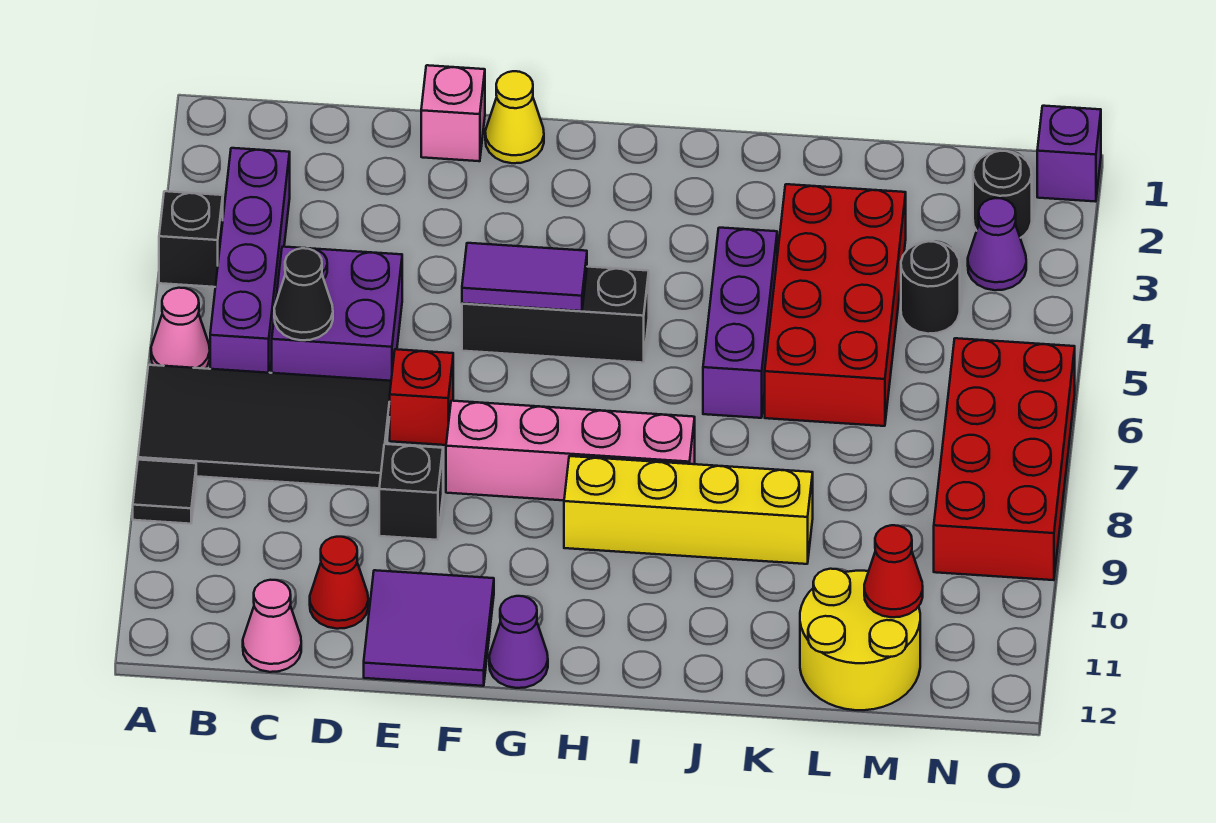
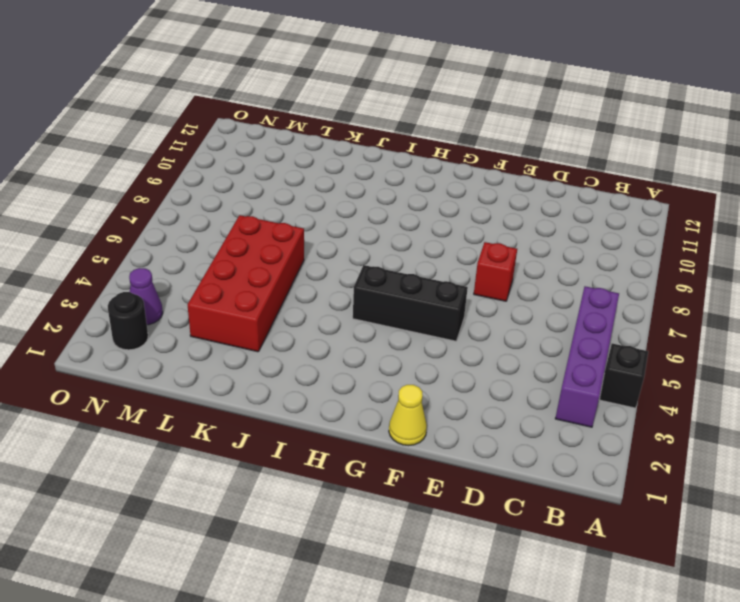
none -> pink 1x1 cone [151,288,210,369]
none -> black 2x4 tile [138,365,391,488]
none -> black 1x1 tile [133,460,196,524]

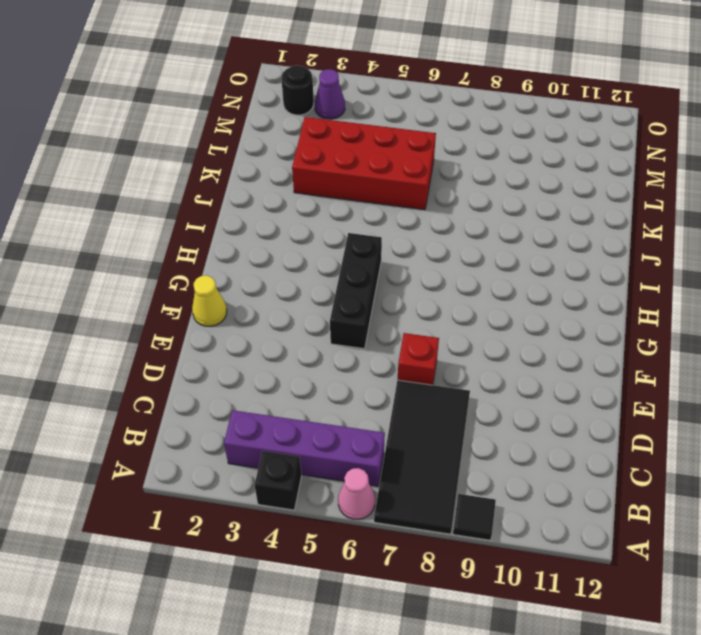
none -> purple 2x2 brick [272,247,402,381]
none -> pink 1x1 cone [243,580,301,672]
none -> red 1x1 cone [310,537,368,629]

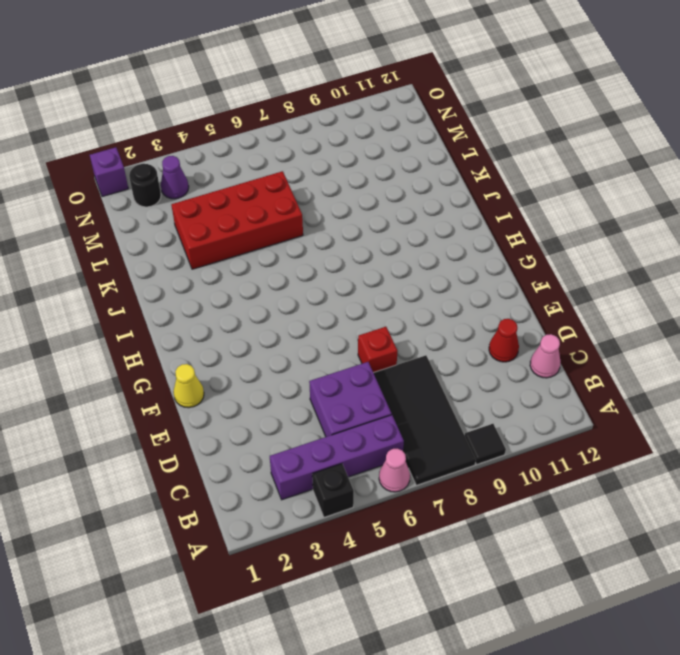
none -> pink 1x1 brick [421,65,485,161]
none -> black 1x1 brick [379,444,443,540]
none -> purple 2x2 tile [364,570,494,686]

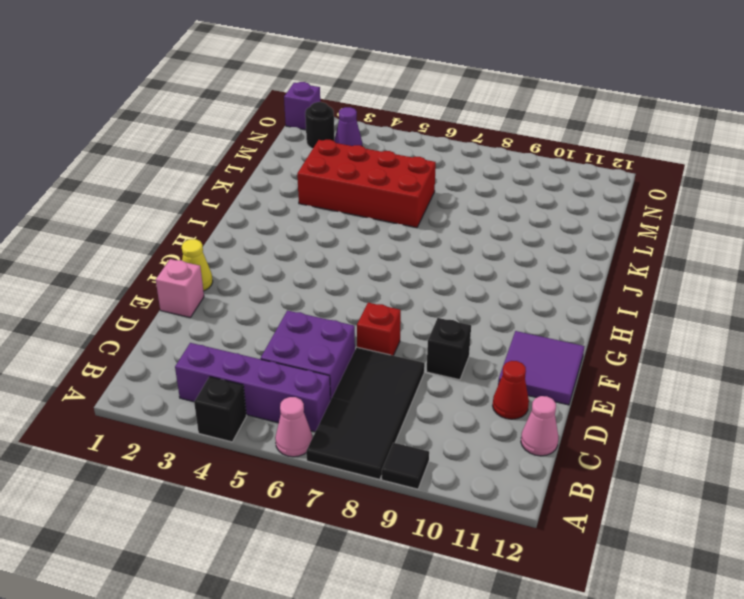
none -> black 1x3 brick [462,267,649,363]
none -> pink 1x4 brick [446,401,695,500]
none -> purple 1x1 cone [489,596,548,688]

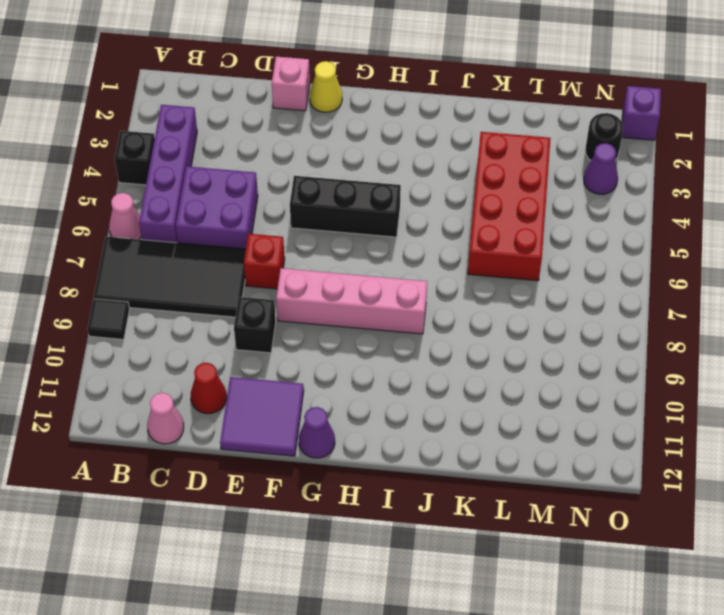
none -> yellow 1x4 brick [564,456,813,564]
none -> purple 1x3 brick [703,228,777,418]
none -> yellow 2x2 round brick [800,569,920,710]

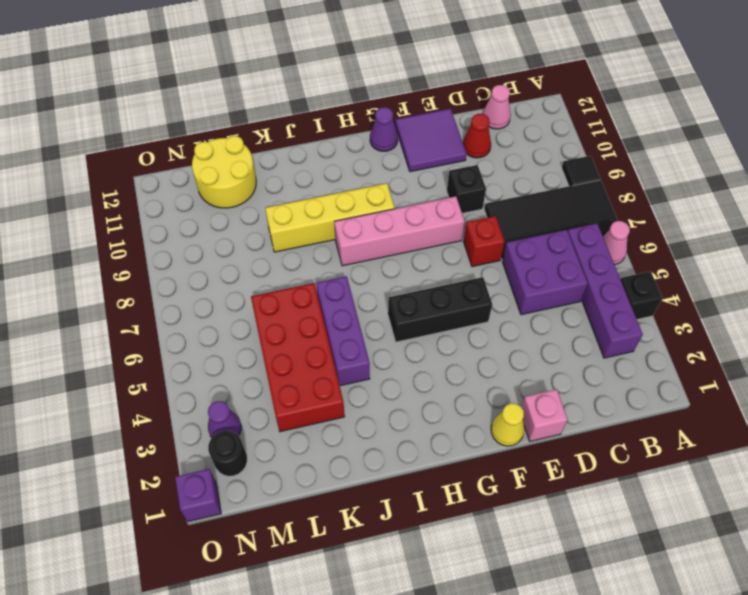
none -> black 1x1 round brick [901,241,960,334]
none -> red 2x4 brick [934,338,1075,580]
none -> black 1x1 cone [274,248,333,340]

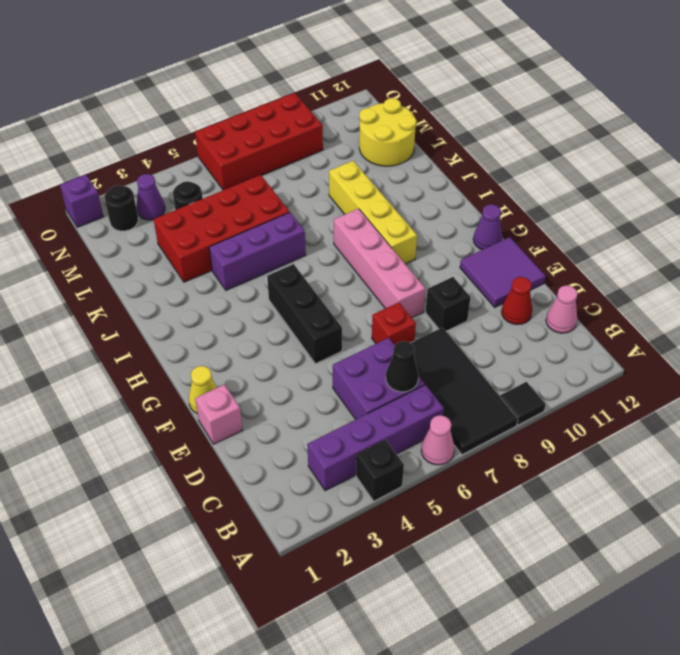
none -> purple 1x2 tile [462,243,587,311]
none -> red 1x1 cone [864,525,923,617]

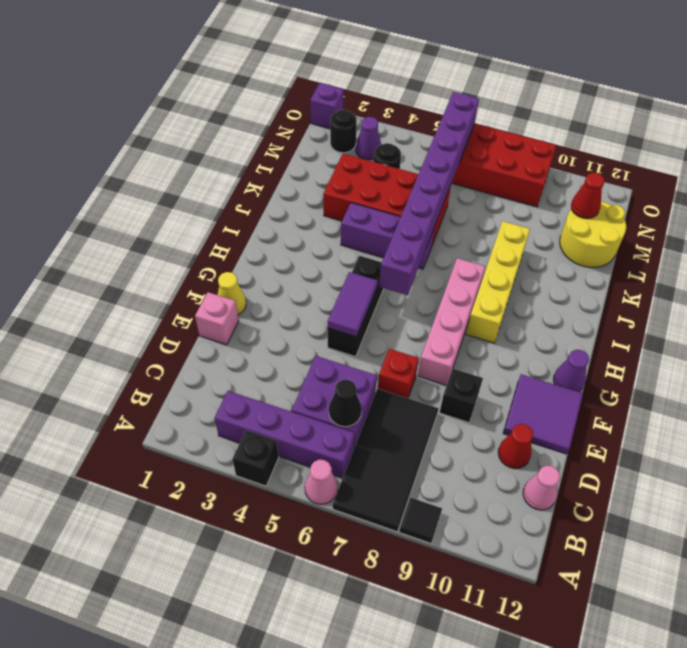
purple 1x8 brick [379,92,479,295] -> none

